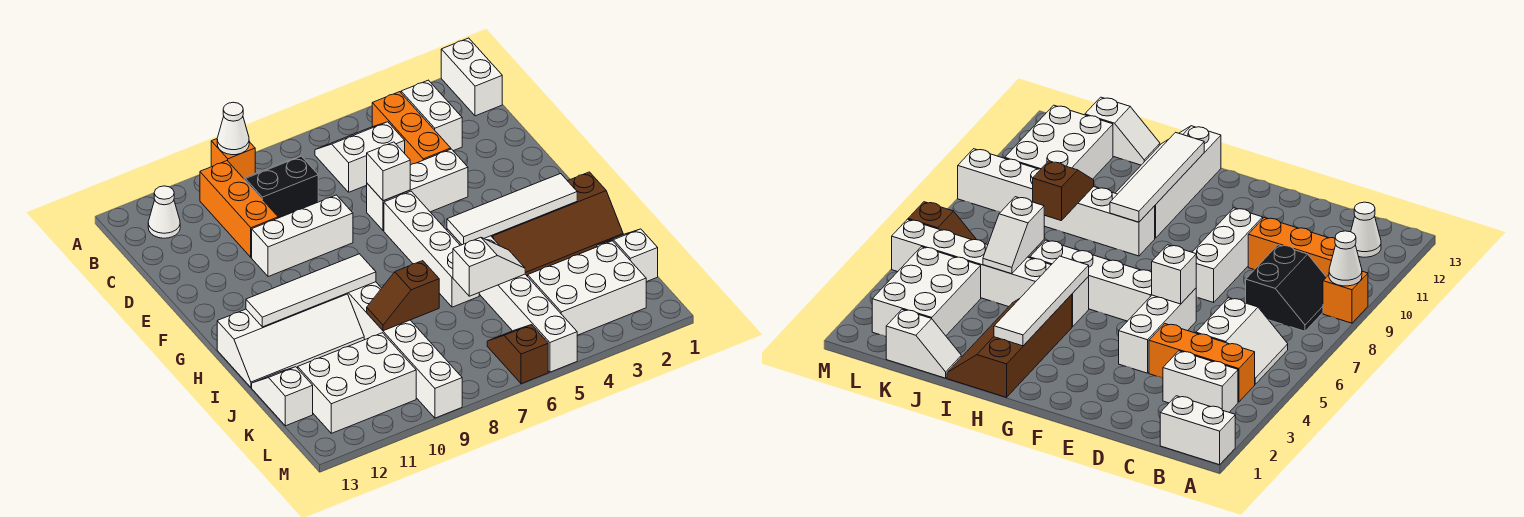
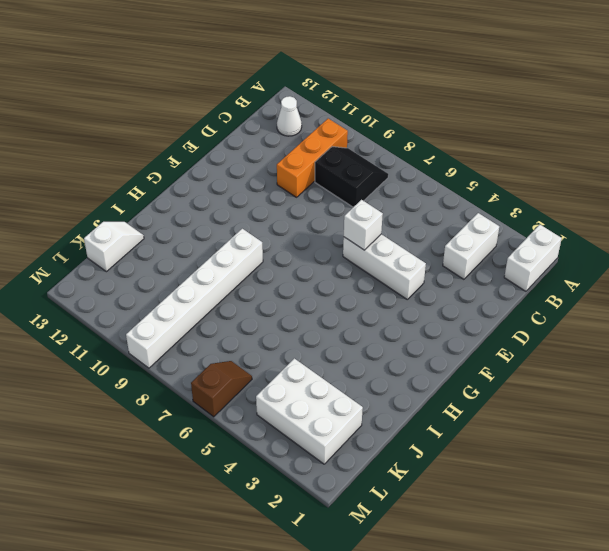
none -> orange 1x1 brick [211,139,255,178]
none -> orange 1x3 brick [372,92,451,165]
none -> white 2x2 slope [315,122,405,192]

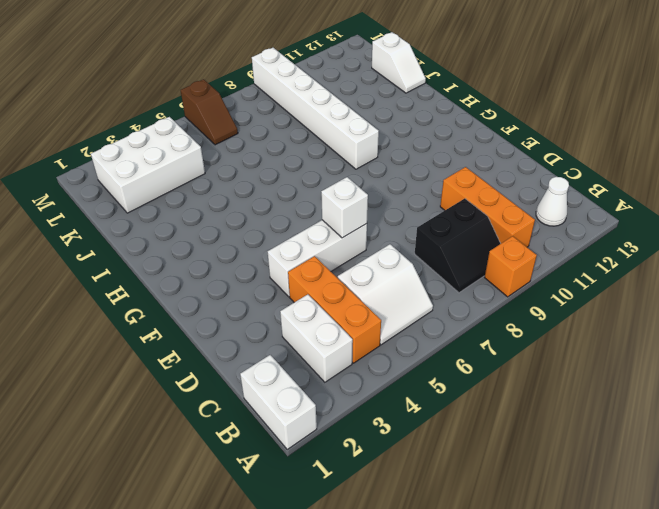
none -> white 1x3 brick [252,195,353,277]
none -> white 1x4 brick [384,191,479,307]
none -> brown 2x4 slope [491,172,623,277]

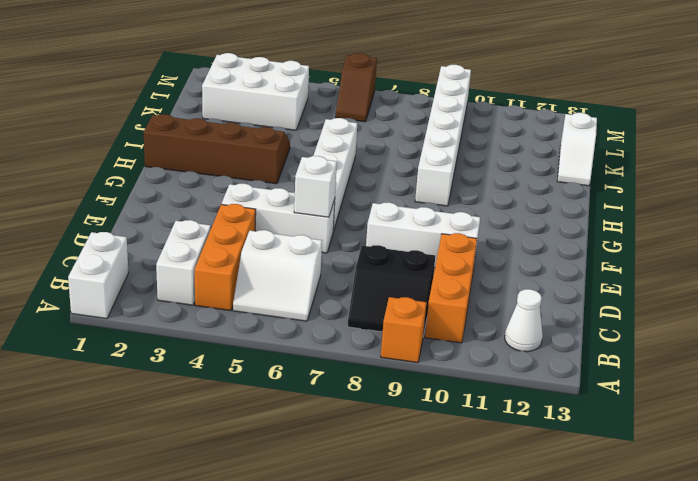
none -> white 1x6 brick [447,229,577,372]
none -> white 2x4 slope [217,293,364,387]
none -> white 1x2 slope [597,229,658,282]

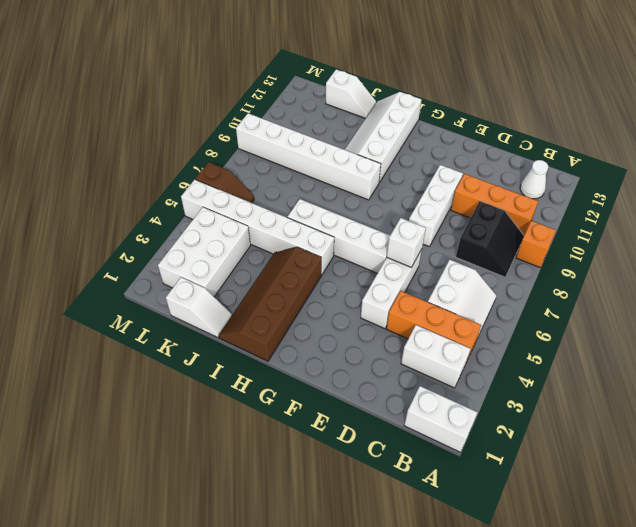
none -> white 2x3 brick [298,333,416,433]
none -> white 1x1 cone [217,102,249,155]
none -> white 1x4 tile [447,174,577,245]

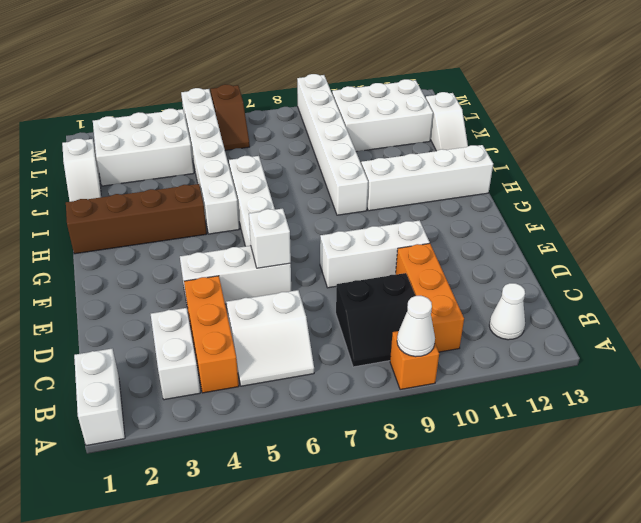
none -> white 1x4 tile [447,174,577,245]
none -> white 1x4 tile [246,254,376,327]
none -> white 1x2 slope [453,237,525,296]

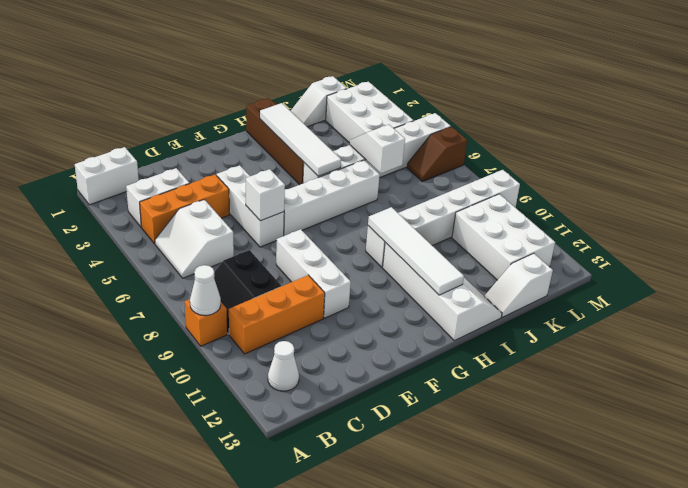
none -> brown 1x2 slope [367,261,439,331]

